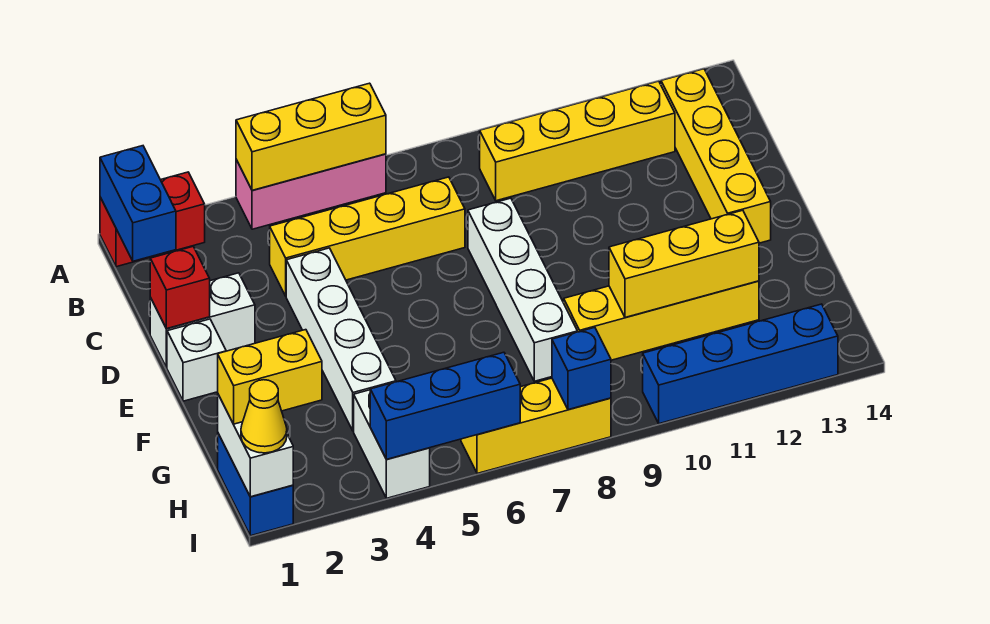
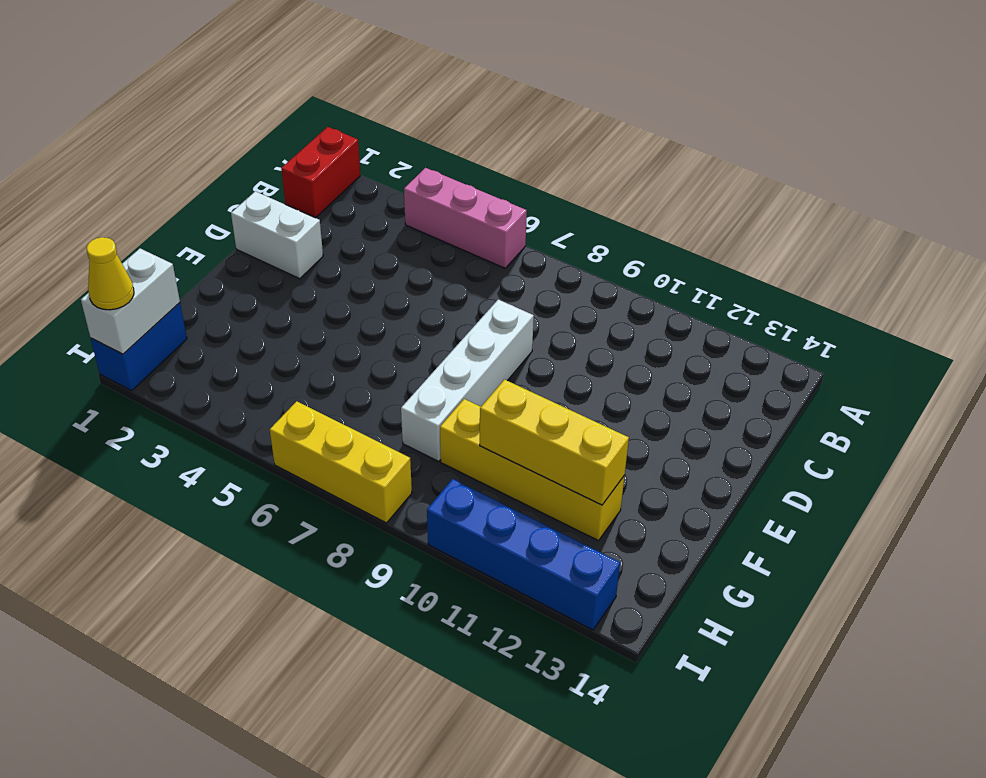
red 1x2 brick [281,127,360,218] -> red 1x2 brick turned to [100,172,205,267]
none -> yellow 1x4 brick [480,81,675,201]
none -> yellow 1x4 brick [661,69,771,243]
none -> yellow 1x4 brick [270,177,465,296]

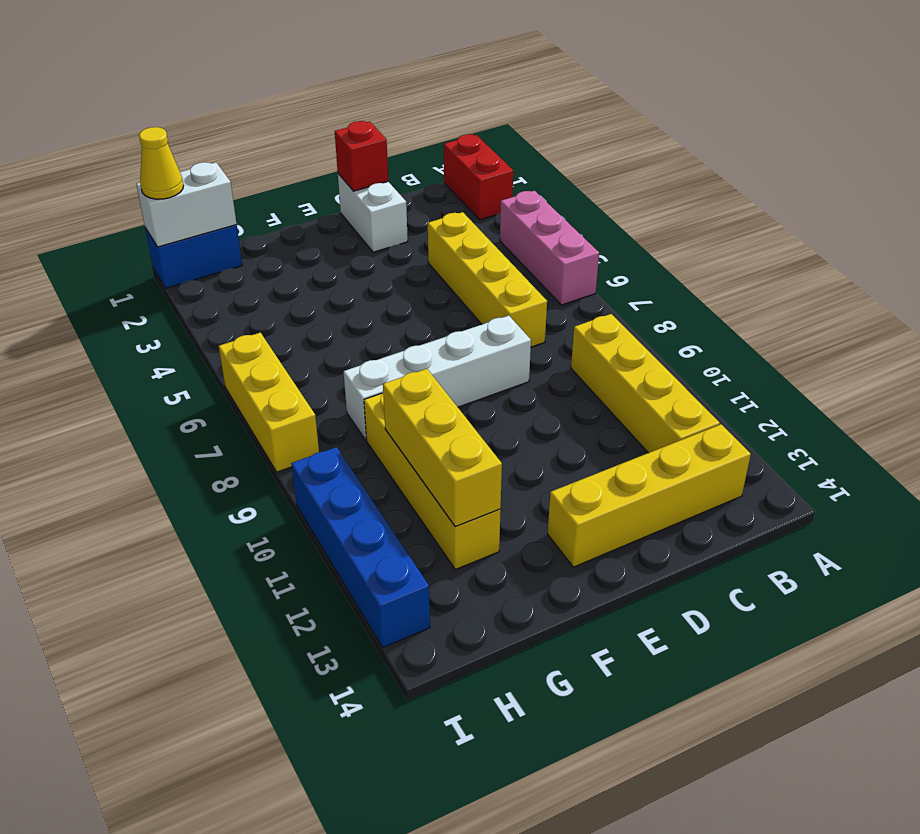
none -> white 1x4 brick [286,248,396,431]
none -> white 1x1 brick [167,319,226,401]
none -> white 1x2 brick [354,390,430,498]

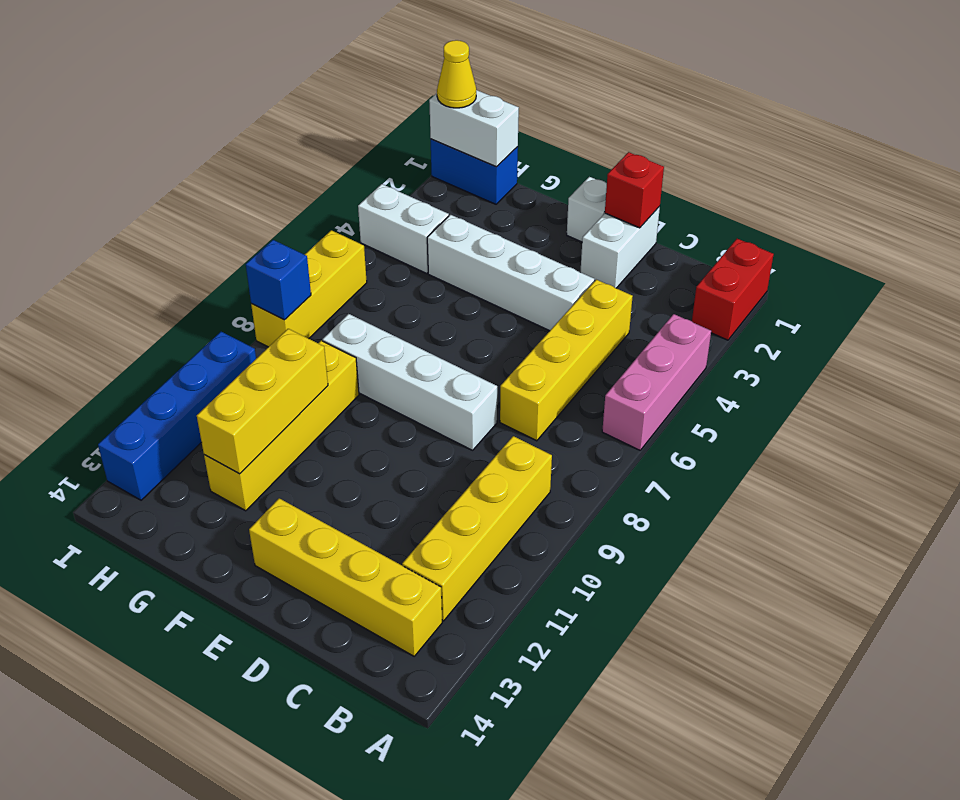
none -> blue 1x2 brick [100,146,176,261]
none -> yellow 1x3 brick [236,83,386,191]
none -> blue 1x3 brick [370,352,520,460]

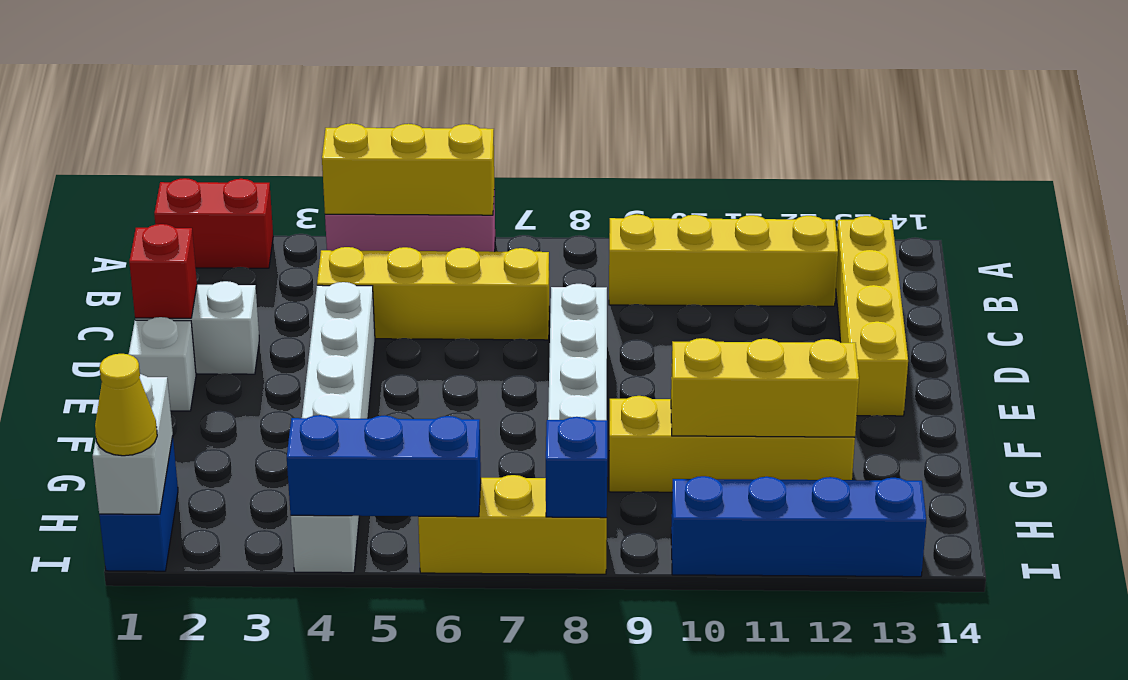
none -> blue 1x2 brick [100,146,176,261]
none -> yellow 1x2 brick [218,330,322,424]

